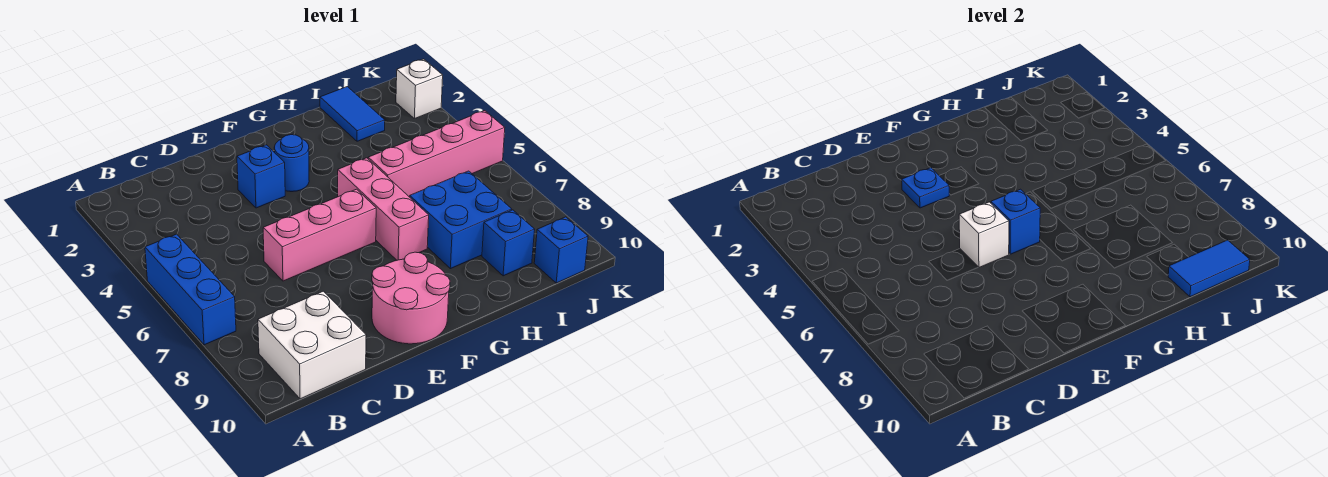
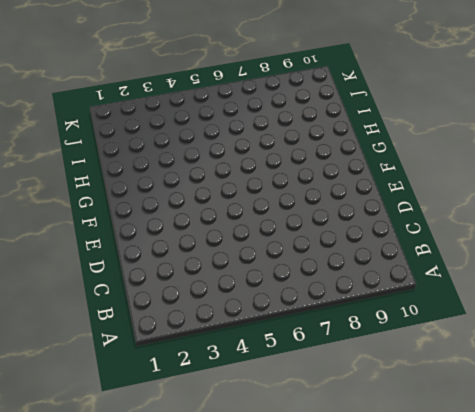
none -> blue 1x3 brick [145,234,236,345]
none -> white 2x2 brick [258,291,366,399]
none -> pink 1x3 brick [263,189,376,281]

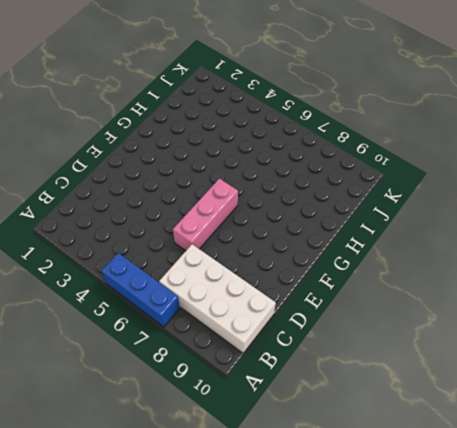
white 2x4 brick [159,244,276,353] -> white 2x2 brick [258,291,366,399]
none -> blue 1x1 brick [237,145,285,208]
none -> pink 2x2 round brick [372,252,450,344]
none -> blue 1x1 round brick [274,135,309,192]

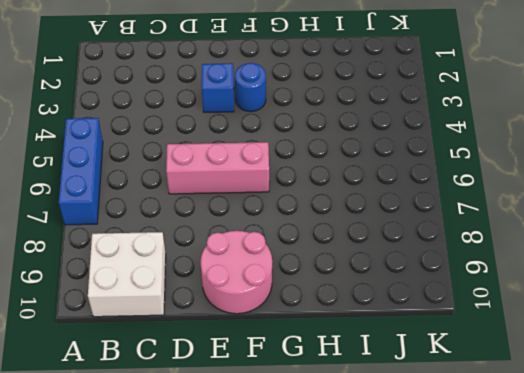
none -> pink 1x3 brick [338,158,429,260]
none -> pink 1x4 brick [368,111,505,197]
none -> blue 2x2 brick [410,171,512,269]

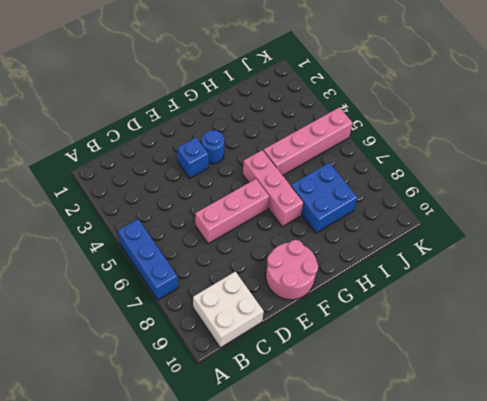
none -> blue 1x2 tile [320,87,385,141]
none -> blue 1x1 brick [482,210,535,276]
none -> blue 1x1 brick [534,217,588,283]

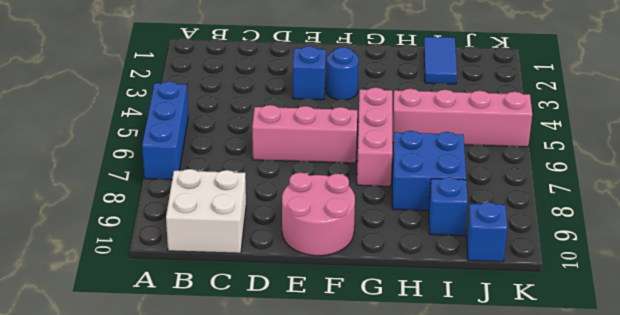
none -> white 1x1 brick [396,59,443,119]
none -> blue 1x1 plate [902,168,949,208]
none -> white 1x1 brick [959,202,1009,268]

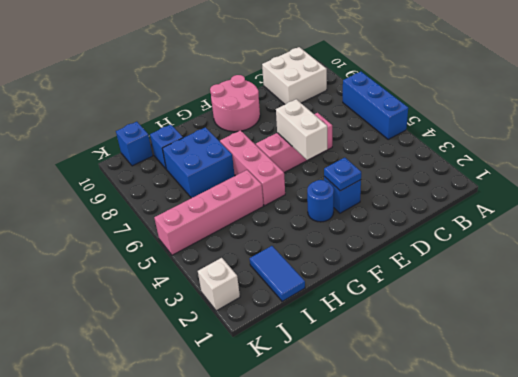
white 1x2 brick [276,99,327,160] -> white 1x1 brick [959,202,1009,268]
none -> blue 1x1 brick [991,189,1040,254]
none -> blue 1x2 tile [1168,240,1250,297]

